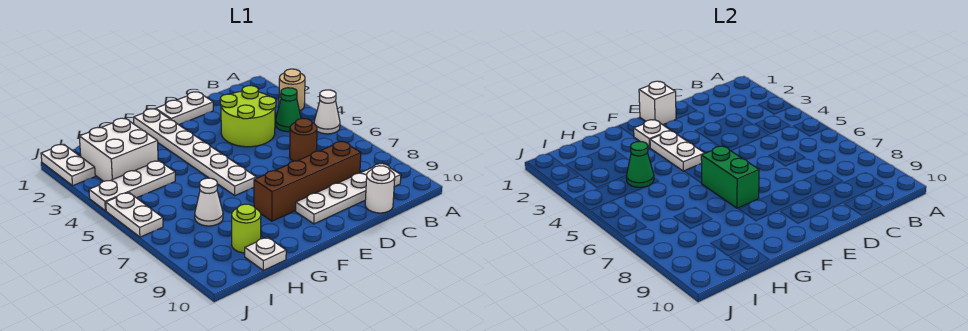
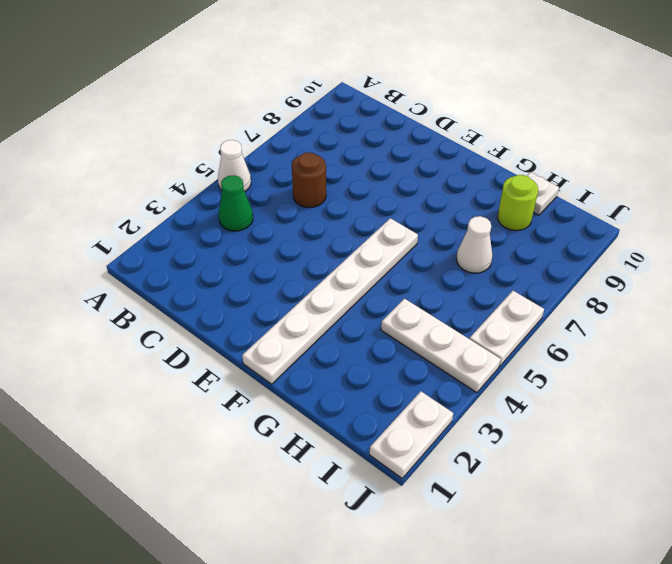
none -> tan 1x1 round brick [279,69,305,111]
none -> white 1x4 plate [296,163,401,224]
none -> lime 2x2 round brick [220,86,276,147]

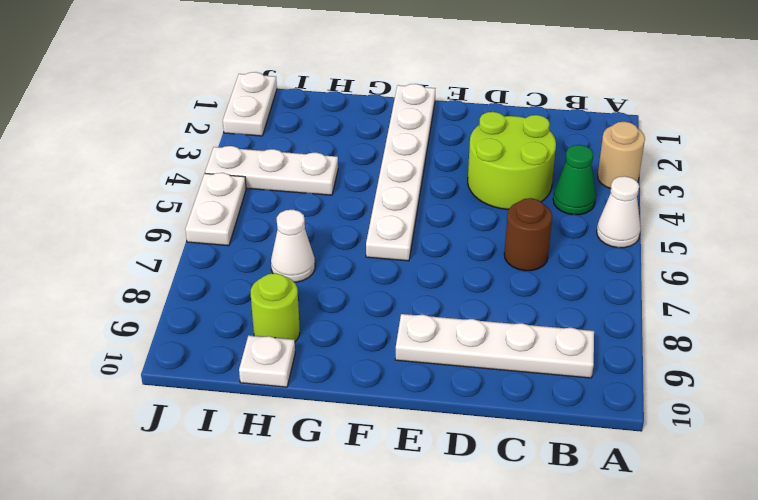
none -> brown 1x4 brick [254,141,361,221]
none -> white 1x1 round brick [365,166,395,213]
none -> white 1x2 plate [156,92,213,125]

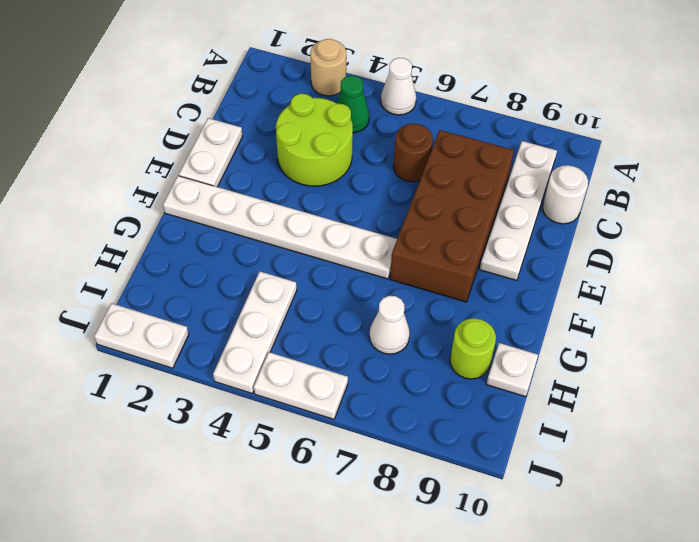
brown 2x4 brick [390,130,514,302] -> brown 1x4 brick [254,141,361,221]
none -> white 2x2 brick [79,118,158,181]
none -> white 1x1 brick [639,81,676,125]
none -> white 1x1 plate [634,120,671,148]

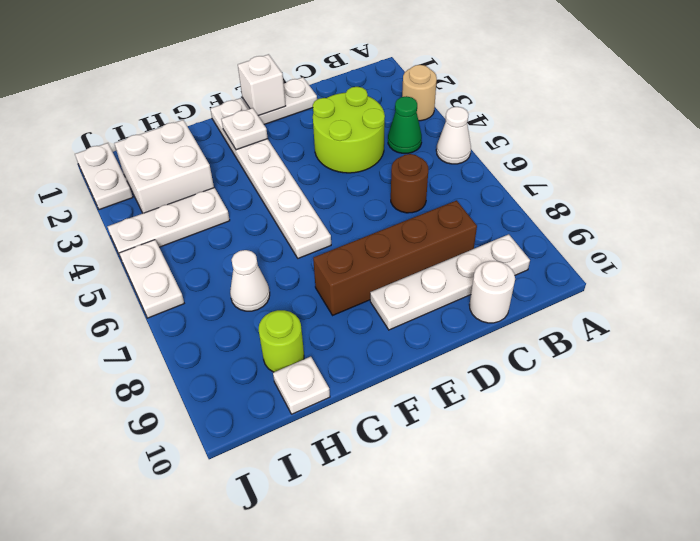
none -> white 1x2 plate [650,131,705,171]
none -> green 1x2 brick [701,146,759,208]
none -> green 1x1 cone [626,142,654,187]

